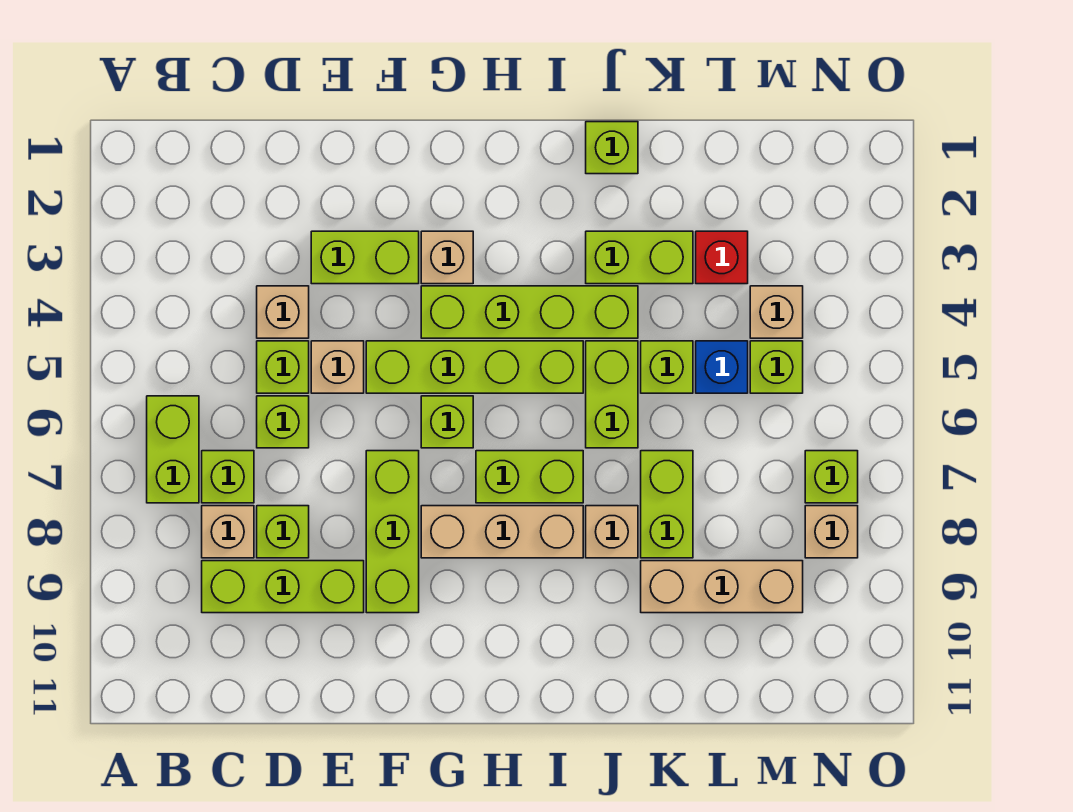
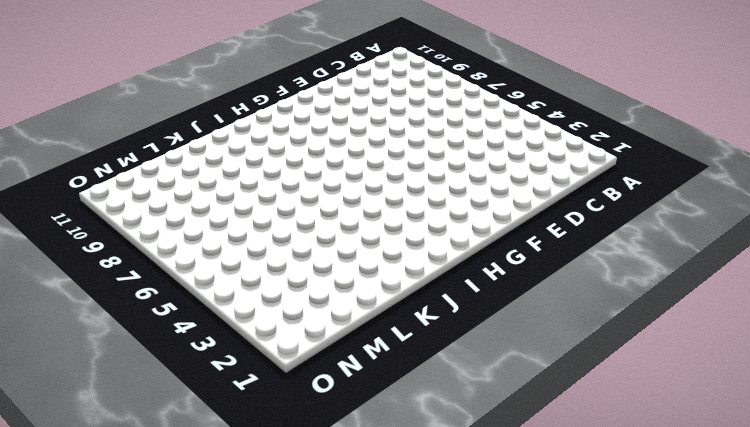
none -> lime 1x2 brick [147,396,199,503]
none -> lime 1x1 brick [202,451,254,503]
none -> tan 1x1 brick [202,506,254,558]
none -> lime 1x3 brick [202,561,364,613]

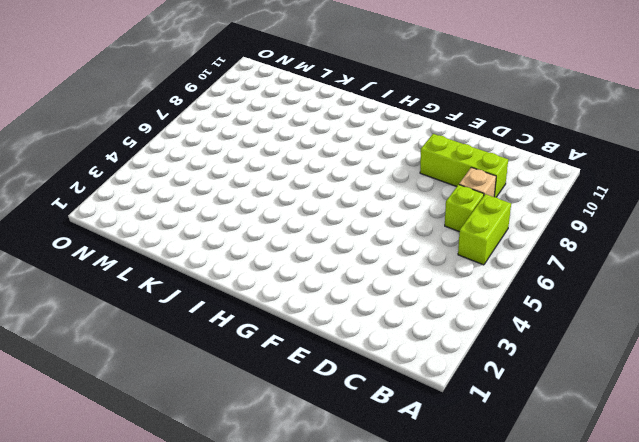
none -> tan 1x1 brick [257,286,309,338]
none -> lime 1x1 brick [257,341,309,393]
none -> lime 1x1 brick [257,396,309,448]
none -> lime 1x1 brick [257,506,309,558]

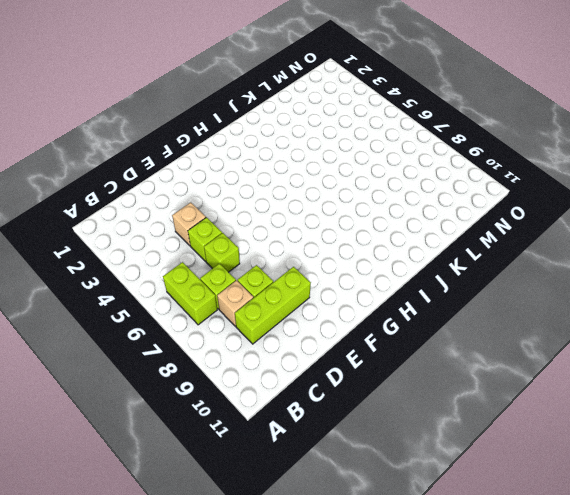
none -> lime 1x2 brick [311,231,419,284]
none -> tan 1x1 brick [311,341,364,393]
none -> lime 1x4 brick [366,341,583,393]
none -> lime 1x3 brick [366,451,419,613]

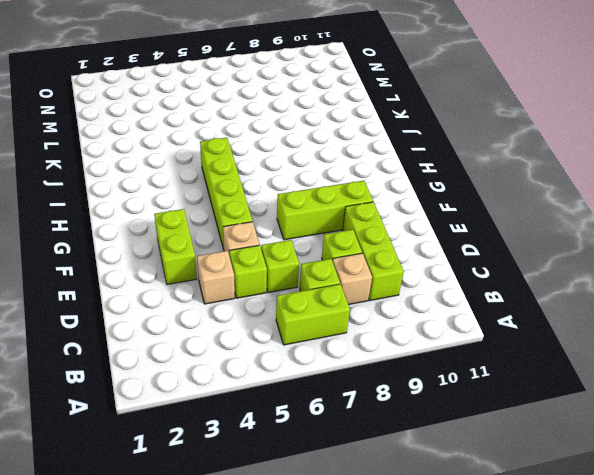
none -> tan 1x1 brick [421,231,473,284]
none -> lime 1x4 brick [421,286,638,338]
none -> lime 1x1 brick [421,396,473,448]
none -> tan 1x3 brick [421,506,583,558]

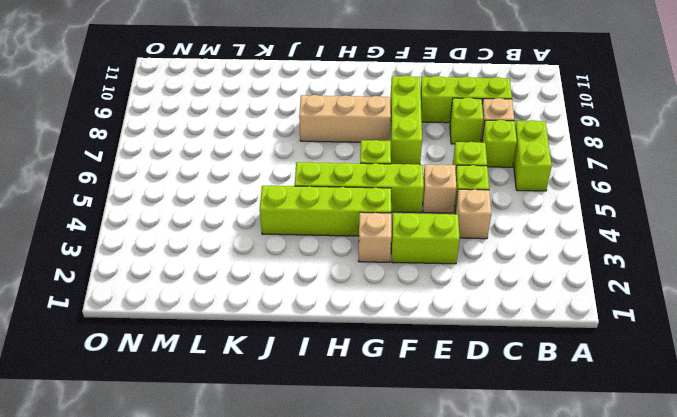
none -> lime 1x2 brick [476,451,583,503]
none -> lime 1x1 brick [586,122,638,174]
none -> lime 1x2 brick [586,231,693,284]
none -> lime 1x2 brick [586,341,638,448]

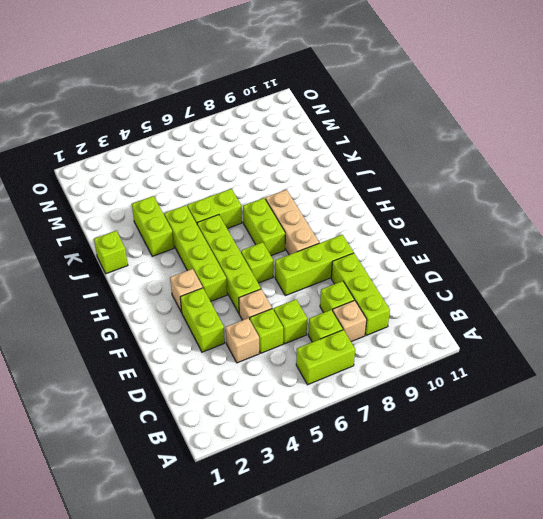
none -> tan 1x1 brick [586,506,638,558]
none -> lime 1x1 brick [641,341,693,393]
none -> lime 1x2 brick [641,451,693,558]
none -> tan 1x3 brick [641,561,803,613]

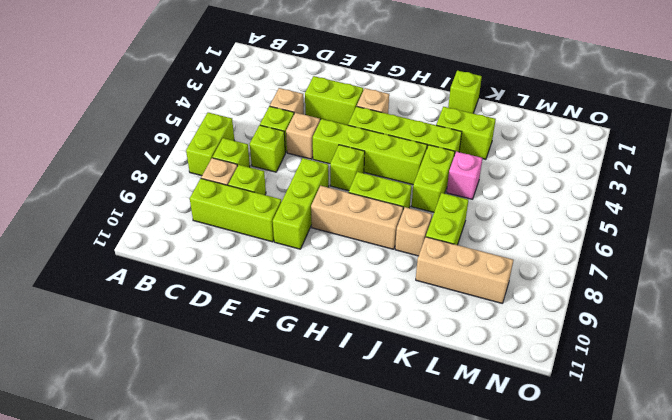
pink 1x1 brick [447,152,483,199] -> lime 1x1 brick [641,341,693,393]
none -> red 1x1 brick [696,231,748,284]
none -> blue 1x1 brick [696,341,748,393]
none -> tan 1x1 brick [750,286,803,338]
none -> lime 1x1 brick [750,341,803,393]

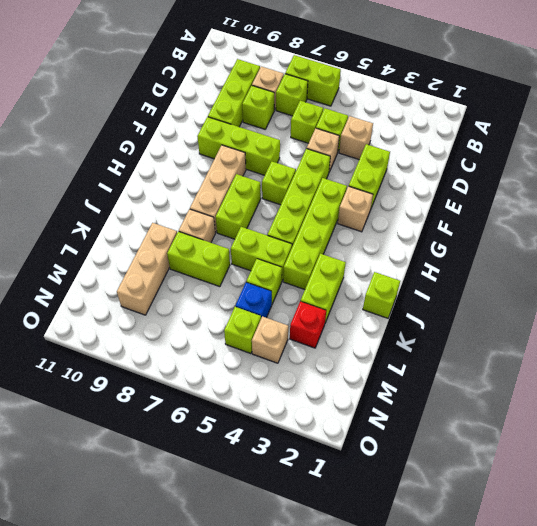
none -> lime 1x1 brick [805,451,858,503]
none -> tan 1x1 brick [805,506,858,558]

